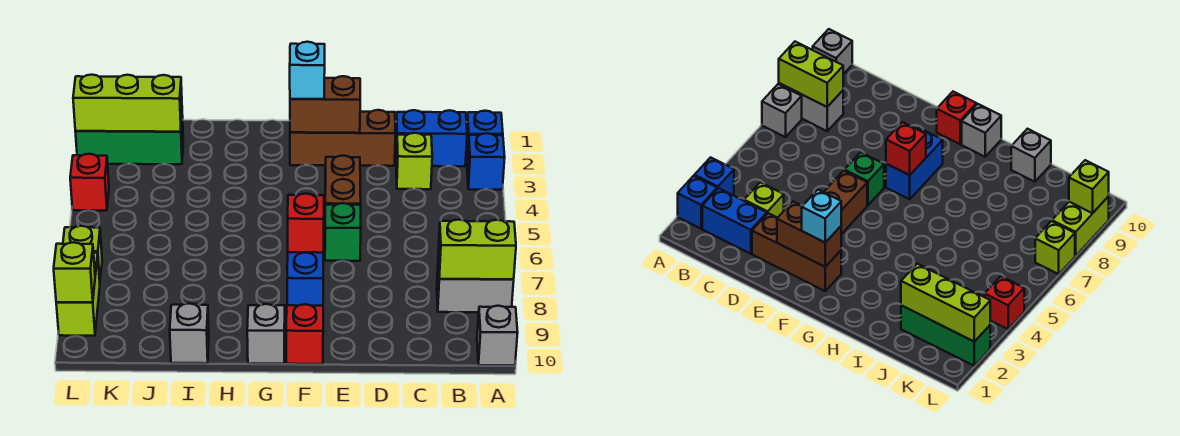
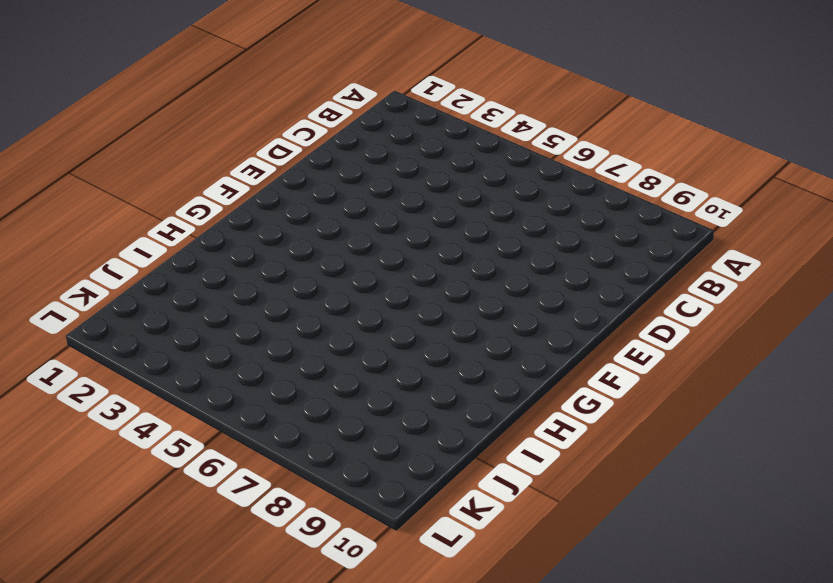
none -> blue 1x1 brick [466,111,503,160]
none -> blue 1x1 brick [467,133,505,190]
none -> grey 1x1 brick [762,84,802,137]

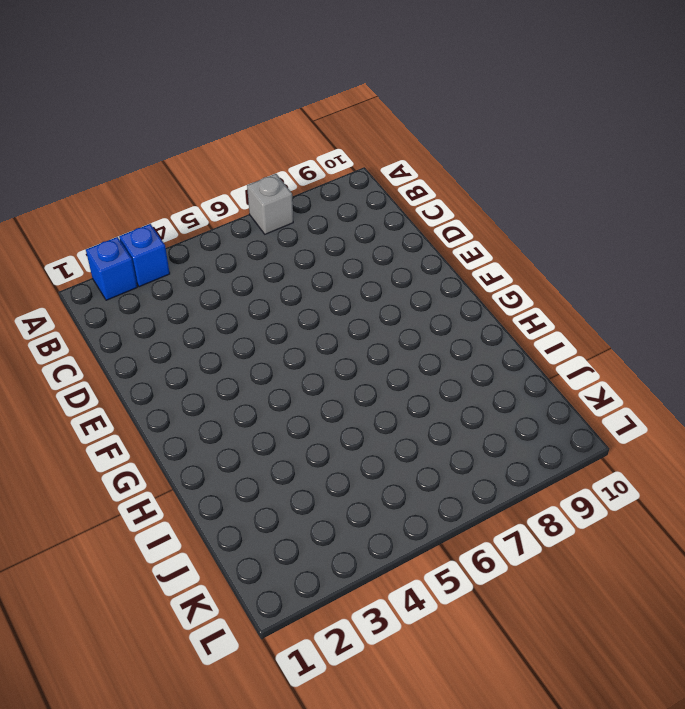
none -> grey 1x2 brick [437,259,514,312]
none -> grey 1x1 brick [477,306,518,365]
none -> blue 1x2 brick [396,110,467,166]

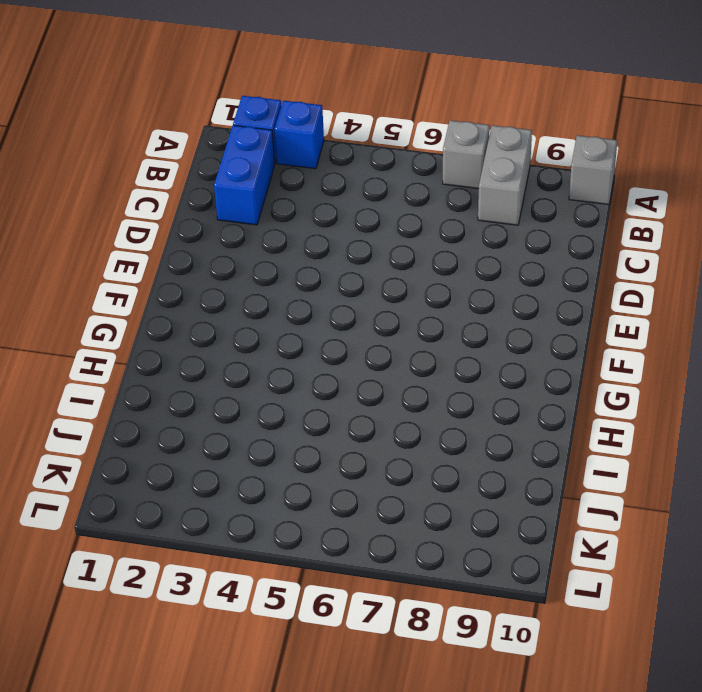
none -> lime 1x1 brick [396,133,432,189]
none -> brown 1x3 brick [290,110,396,166]
none -> brown 1x2 brick [325,156,361,205]

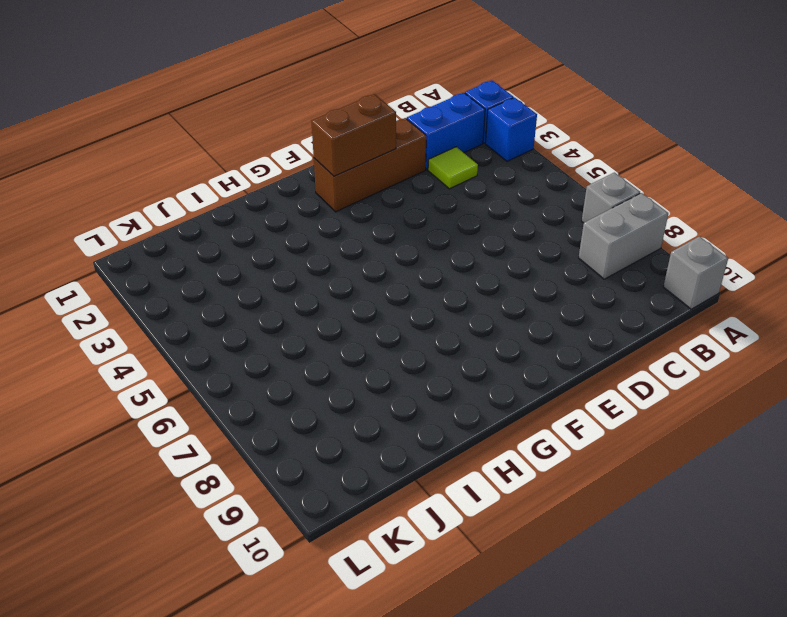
lime 1x1 tile [428,147,478,189] -> lime 1x1 brick [396,133,432,189]
none -> brown 1x2 brick [325,156,361,205]
none -> green 1x1 brick [325,203,361,261]
none -> blue 1x2 brick [287,252,324,306]

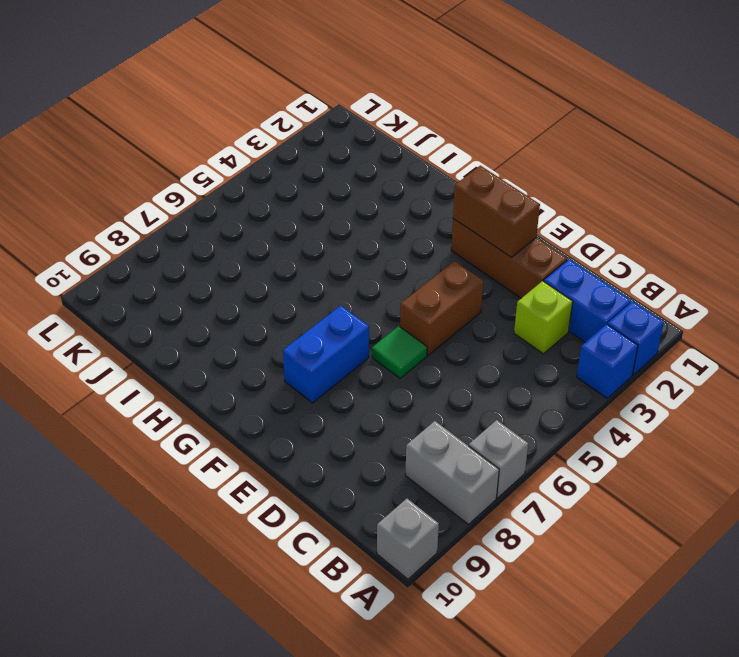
green 1x1 tile [372,326,427,378] -> green 1x1 brick [325,203,361,261]
none -> red 1x1 brick [286,304,323,364]
none -> grey 1x1 brick [247,304,285,364]
none -> grey 1x1 brick [170,303,209,363]

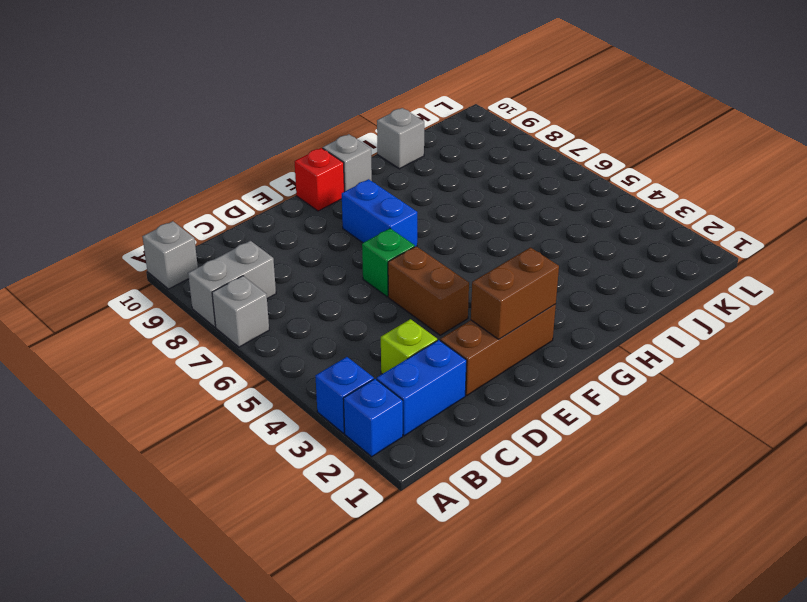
none -> green 1x3 brick [75,115,183,164]
none -> red 1x1 brick [70,154,109,211]
none -> lime 1x1 brick [63,226,102,280]

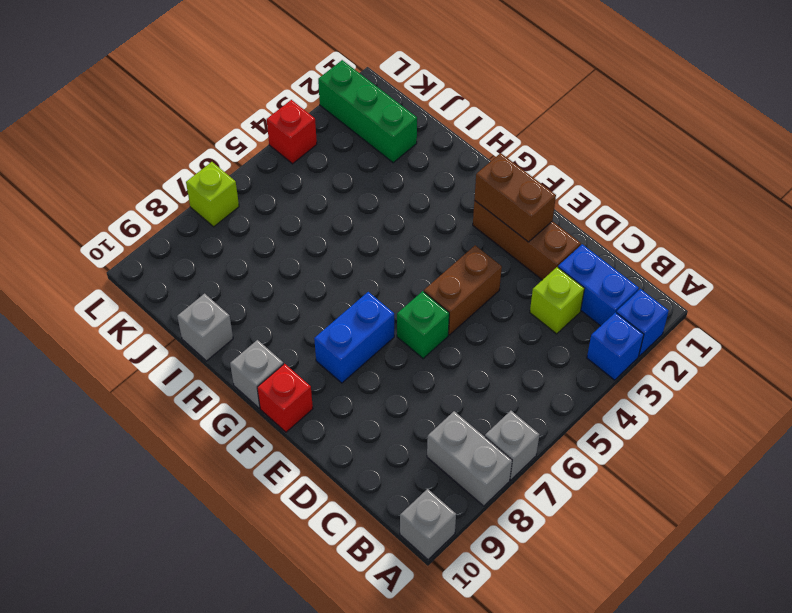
none -> lime 1x2 brick [56,252,100,336]
none -> lime 1x2 brick [438,220,516,279]
none -> red 1x1 brick [288,194,324,253]

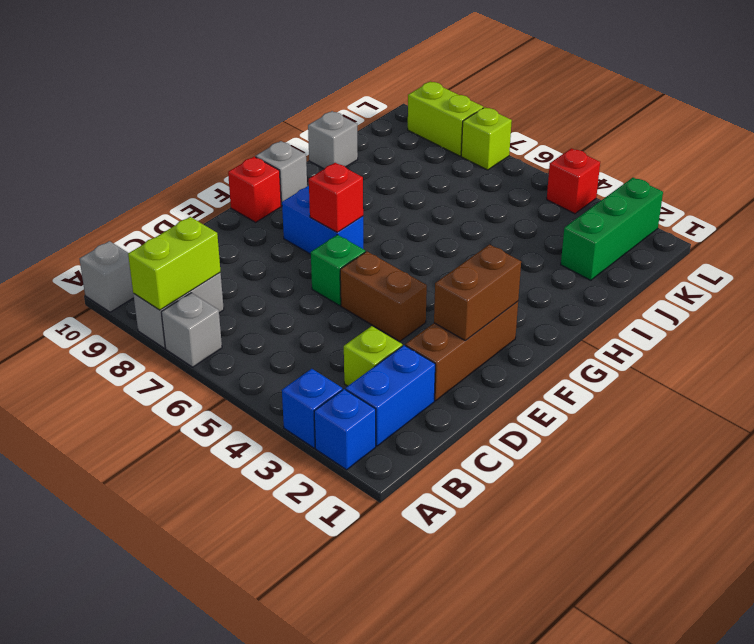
none -> lime 1x3 brick [73,75,182,132]
none -> lime 1x1 brick [54,242,95,302]
none -> cyan 1x1 brick [290,42,325,99]

